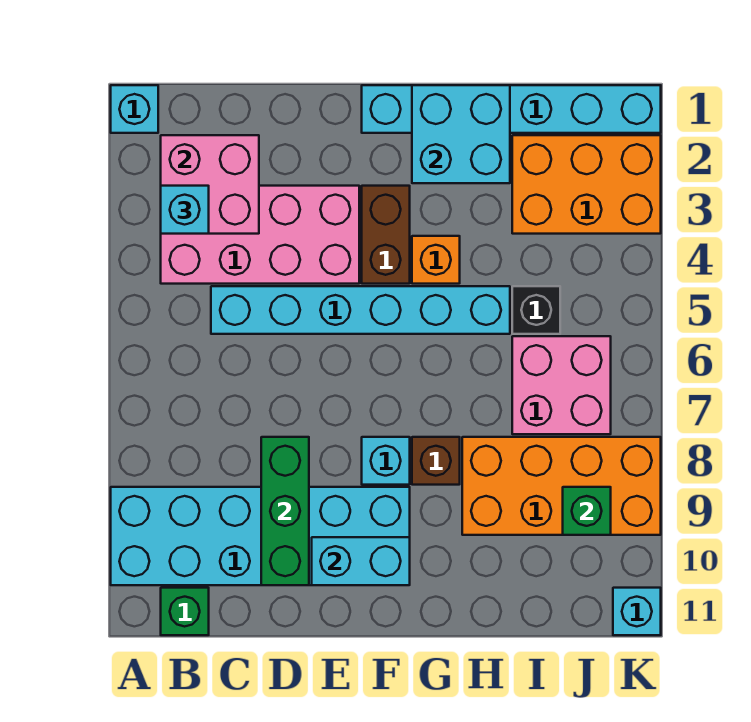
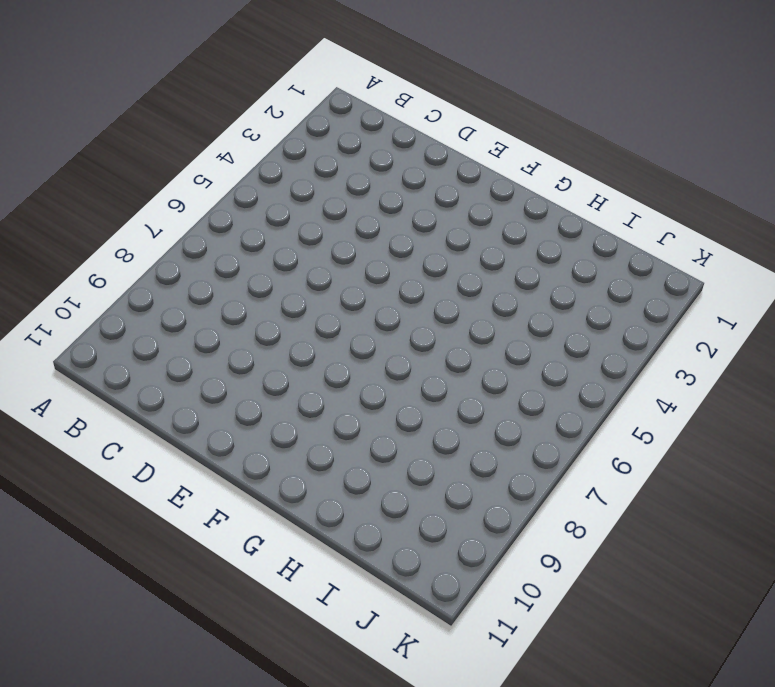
none -> cyan 1x1 brick [111,85,158,133]
none -> cyan 2x6 brick [111,487,410,585]
none -> pink 2x4 brick [161,186,359,284]

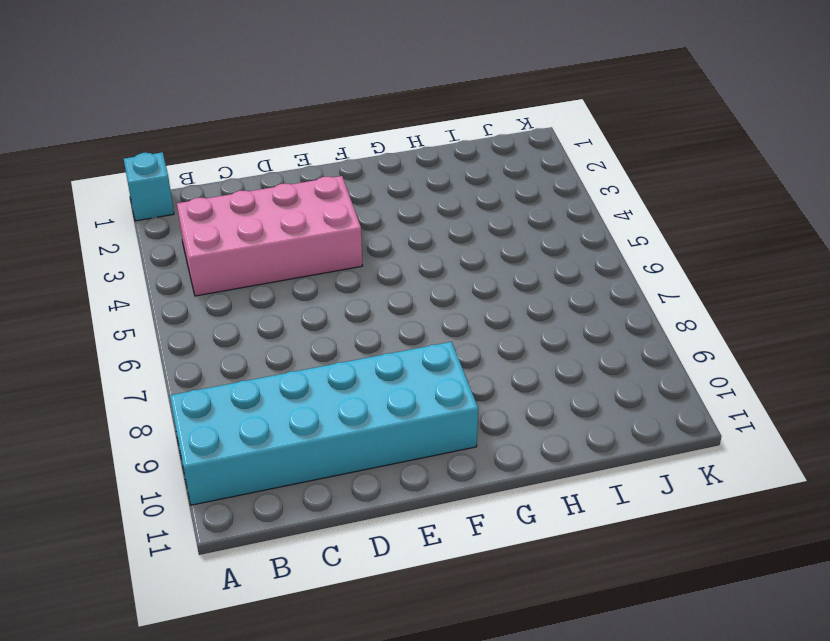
none -> green 1x1 brick [161,588,209,635]
none -> cyan 1x6 brick [211,286,510,334]
none -> cyan 1x6 brick [362,85,661,133]

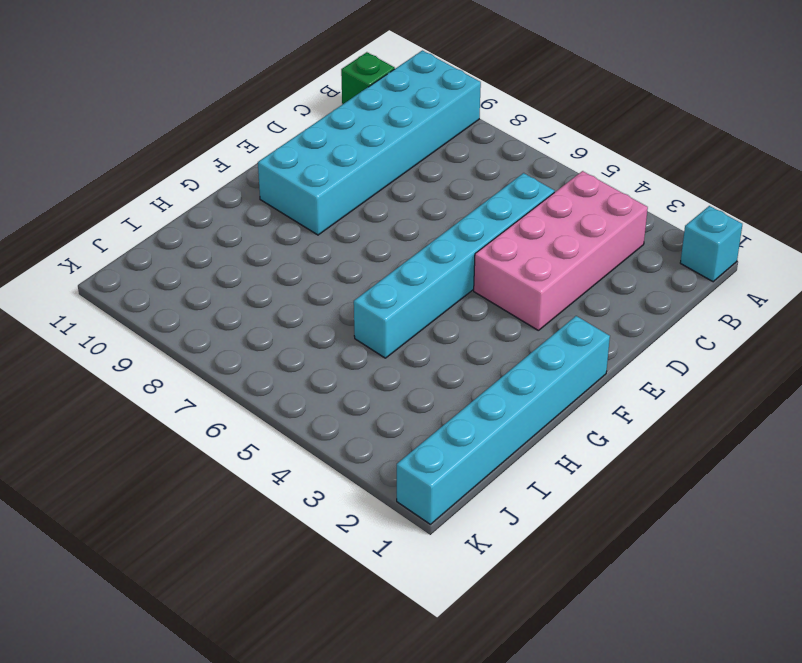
none -> brown 1x2 brick [362,186,410,284]
none -> cyan 1x1 brick [362,437,410,485]
none -> orange 1x1 brick [412,236,460,284]

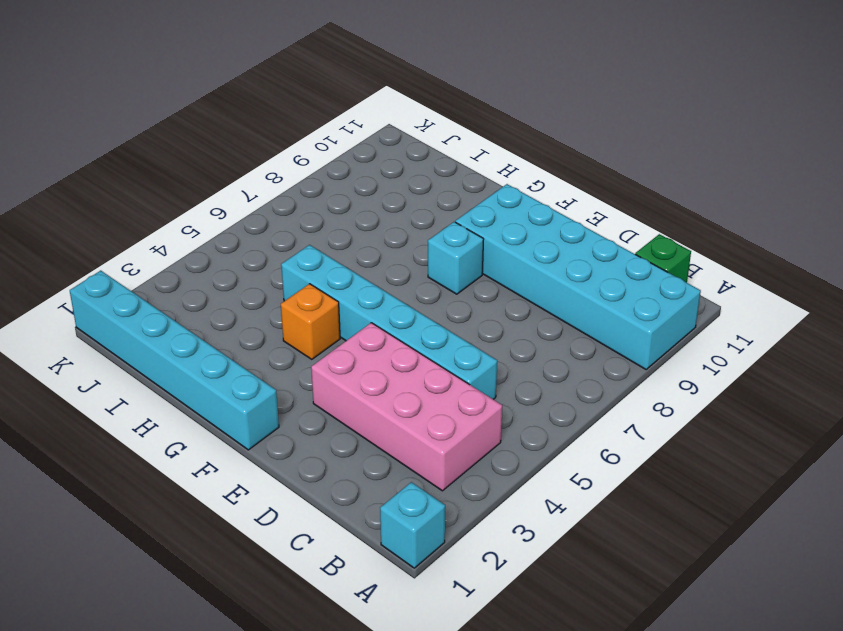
none -> brown 1x2 brick [362,186,410,284]
none -> brown 1x1 brick [412,437,460,485]
none -> orange 2x4 brick [462,437,661,535]

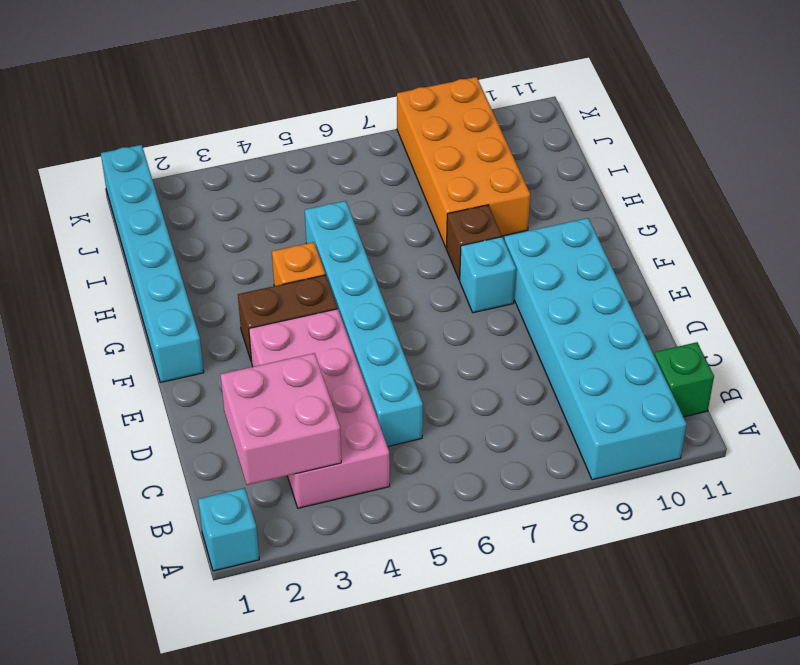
none -> orange 2x3 brick [512,135,661,234]
none -> black 1x1 brick [512,286,560,334]
none -> pink 2x2 brick [512,336,611,434]

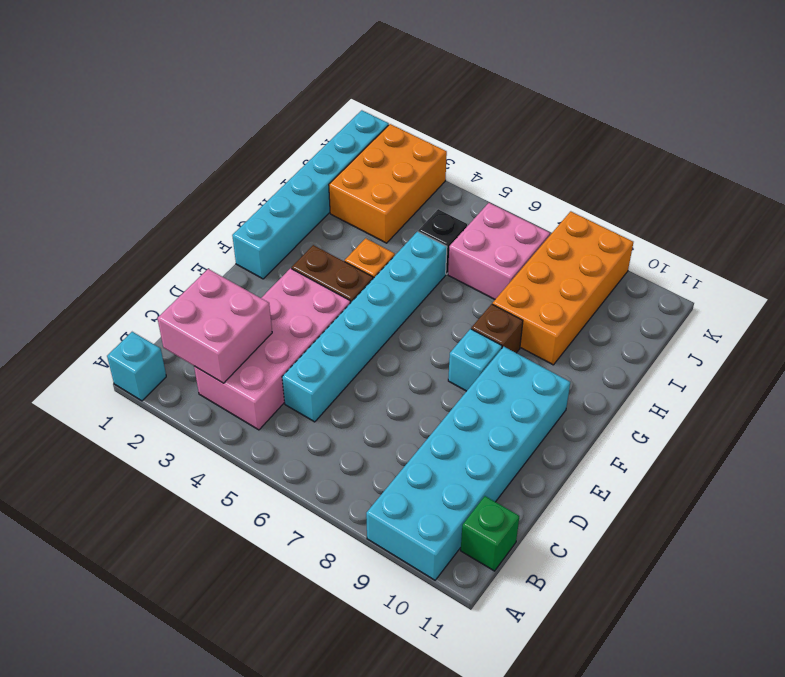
none -> cyan 1x1 brick [613,588,661,635]
none -> green 1x3 brick [261,437,309,585]
none -> cyan 1x2 brick [312,537,410,585]

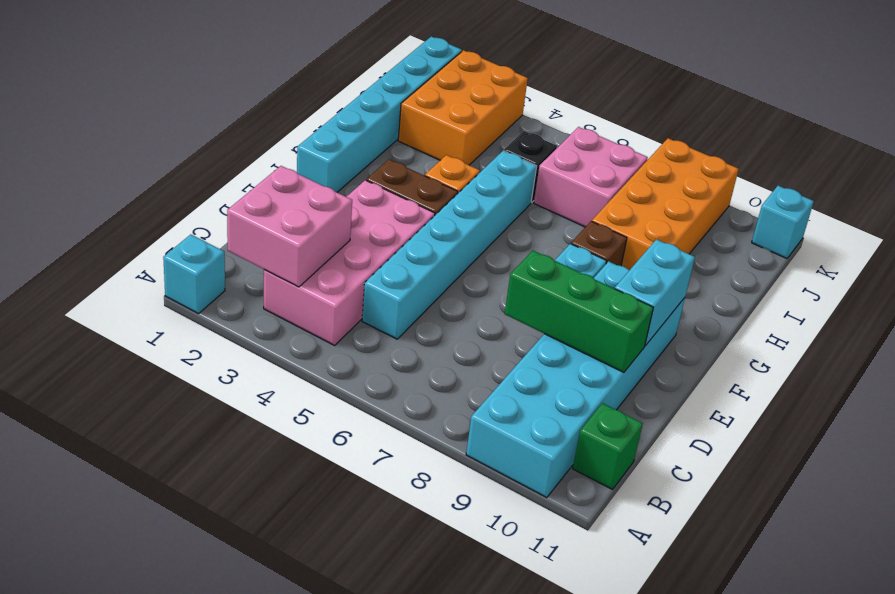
none -> cyan 2x2 brick [412,85,510,183]
none -> green 1x1 brick [563,487,611,535]
none -> cyan 1x1 brick [161,186,209,234]

